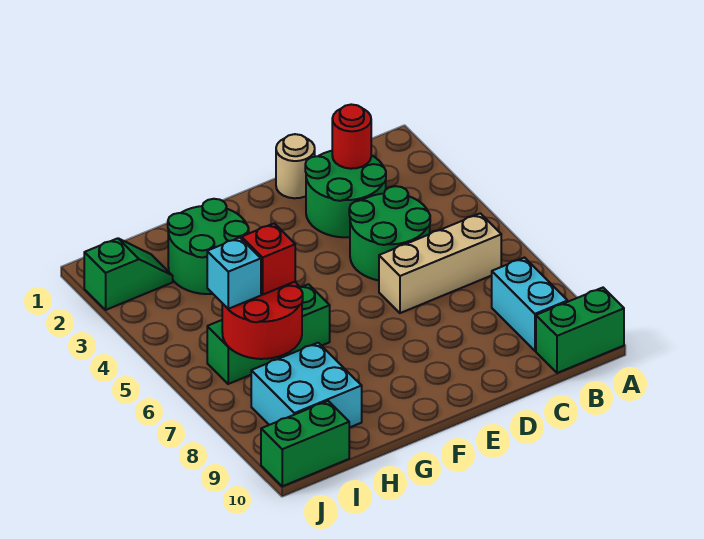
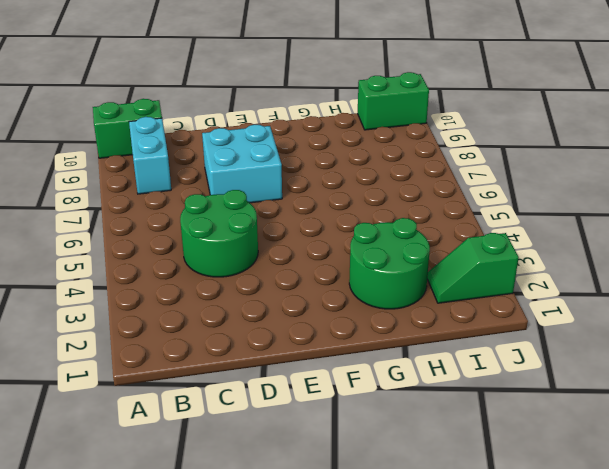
cyan 2x2 brick [202,125,282,203] -> cyan 2x2 brick moved to [251,343,362,428]
none -> tan 1x3 brick [379,213,501,313]
none -> green 2x2 round brick [305,151,386,237]
none -> tan 1x1 round brick [276,134,315,198]

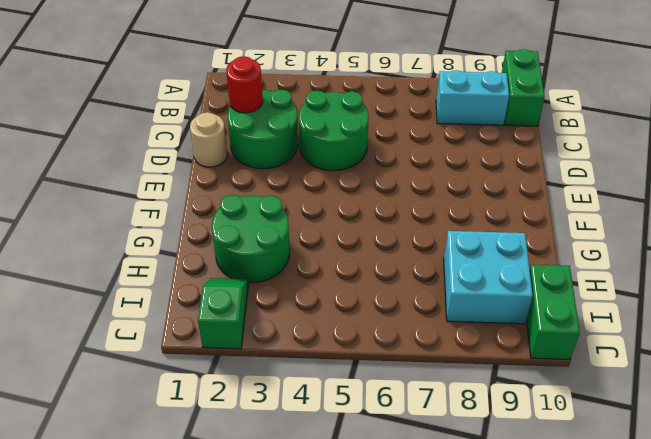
none -> tan 1x3 brick [379,213,501,313]
none -> green 1x3 brick [207,284,330,384]
none -> red 2x2 round brick [222,282,303,359]

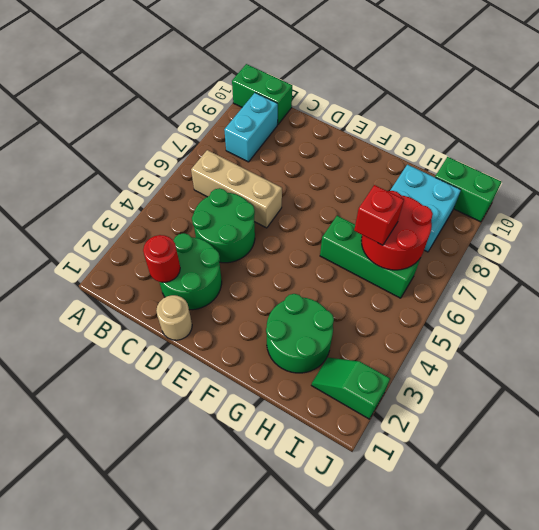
none -> cyan 1x1 brick [207,238,261,309]

